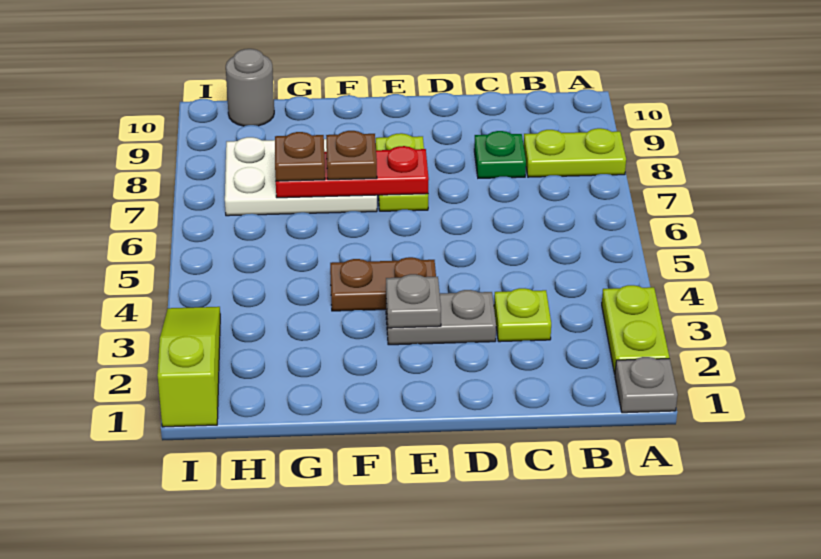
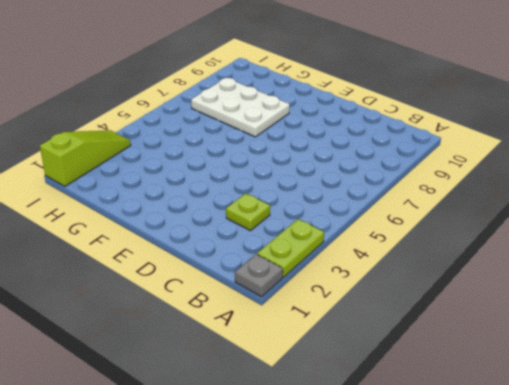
none -> lime 1x2 plate [524,128,626,177]
none -> green 1x1 plate [474,131,526,178]
none -> grey 1x2 plate [386,290,496,345]

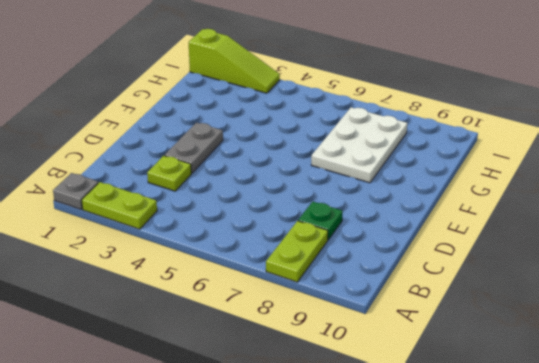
none -> brown 1x2 plate [330,257,436,311]
none -> lime 1x2 plate [376,133,428,211]
none -> grey 1x1 round brick [226,49,274,126]

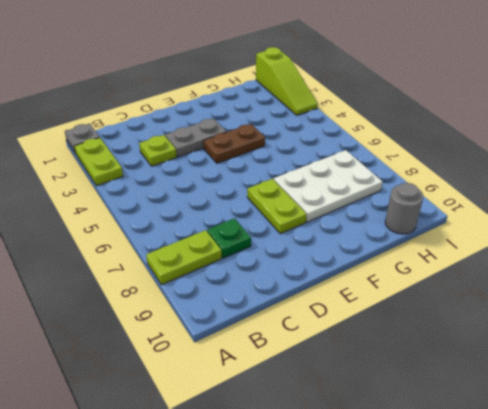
none -> grey 1x1 plate [386,274,441,328]
none -> red 1x3 plate [276,146,429,198]
none -> brown 1x1 plate [326,131,377,180]

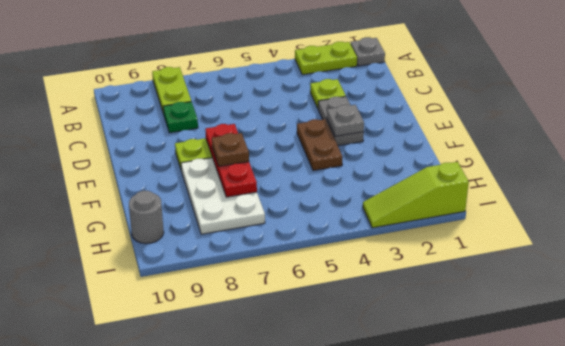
none -> brown 1x1 plate [275,132,325,181]

